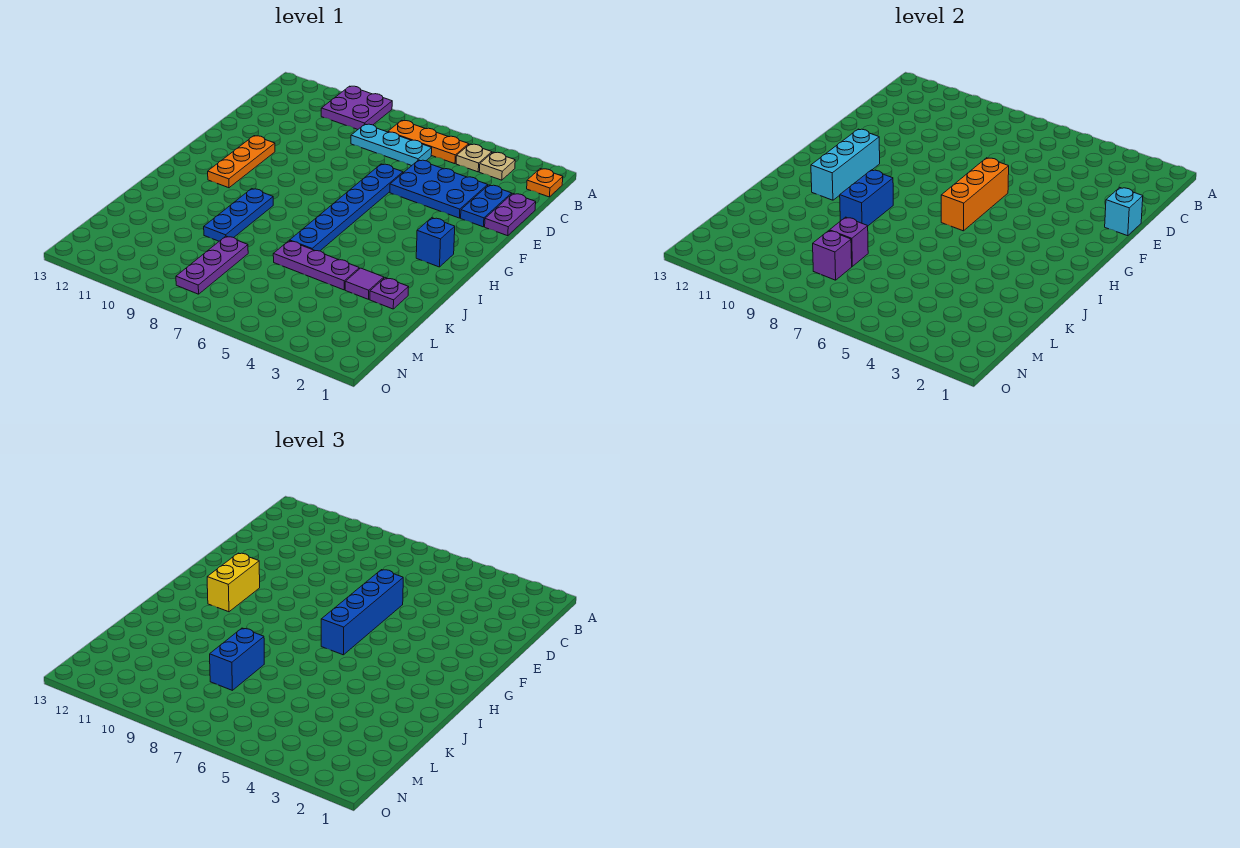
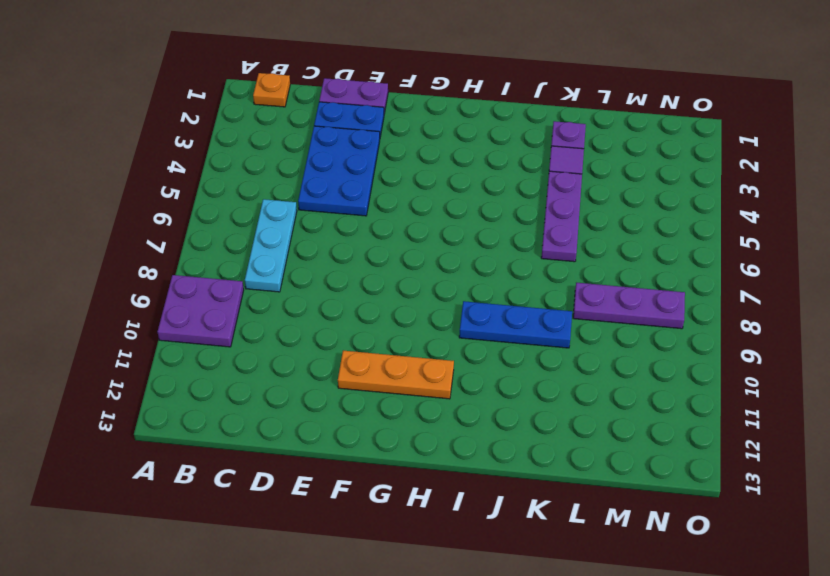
none -> tan 1x1 plate [479,152,515,180]
none -> tan 1x1 plate [456,144,492,172]
none -> orange 1x3 plate [388,120,469,164]

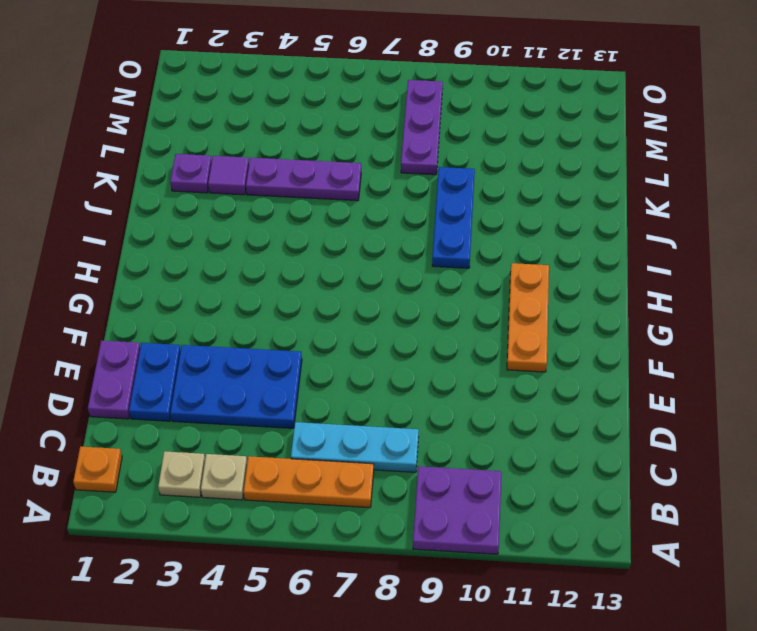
none -> blue 1x6 plate [290,164,403,251]
none -> blue 1x1 brick [416,218,455,267]
none -> cyan 1x1 brick [1105,187,1143,236]

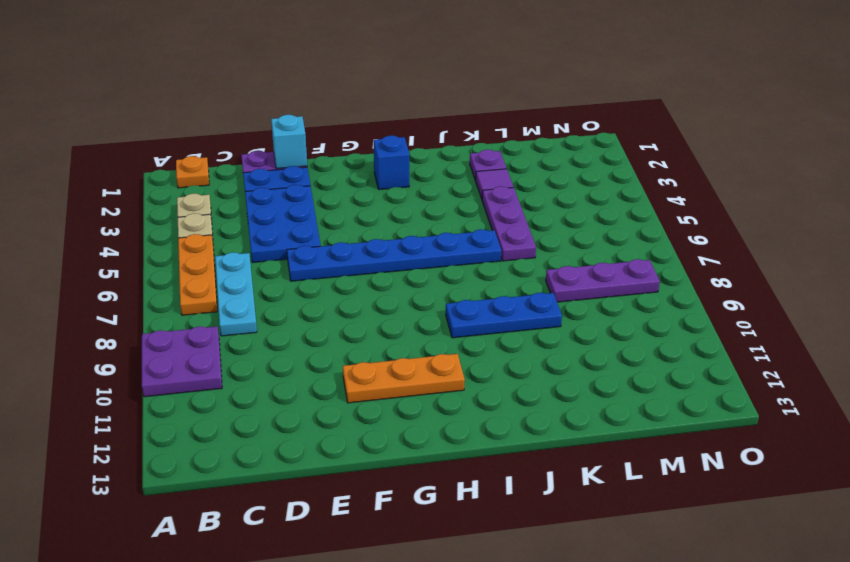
none -> orange 1x3 brick [941,158,1009,231]
none -> cyan 1x3 brick [811,129,880,200]
none -> blue 1x2 brick [840,170,893,226]

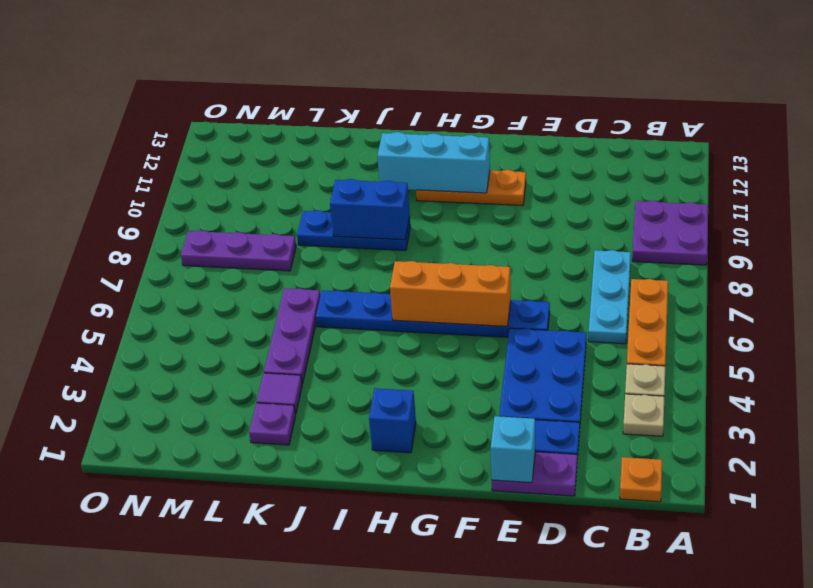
none -> purple 1x1 brick [830,217,868,266]
none -> purple 1x1 brick [813,231,852,280]
none -> blue 1x4 brick [321,570,403,655]

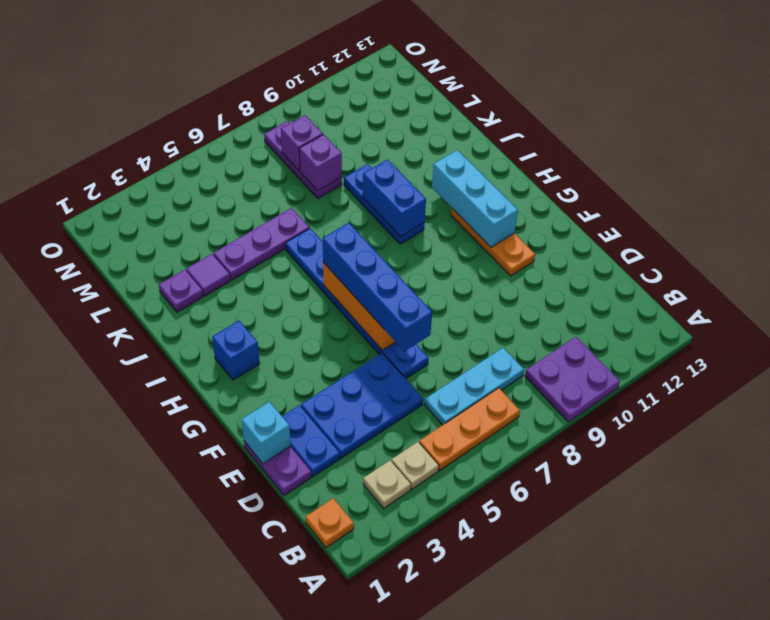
none -> yellow 1x2 brick [207,553,260,612]
none -> blue 1x2 brick [210,628,264,690]

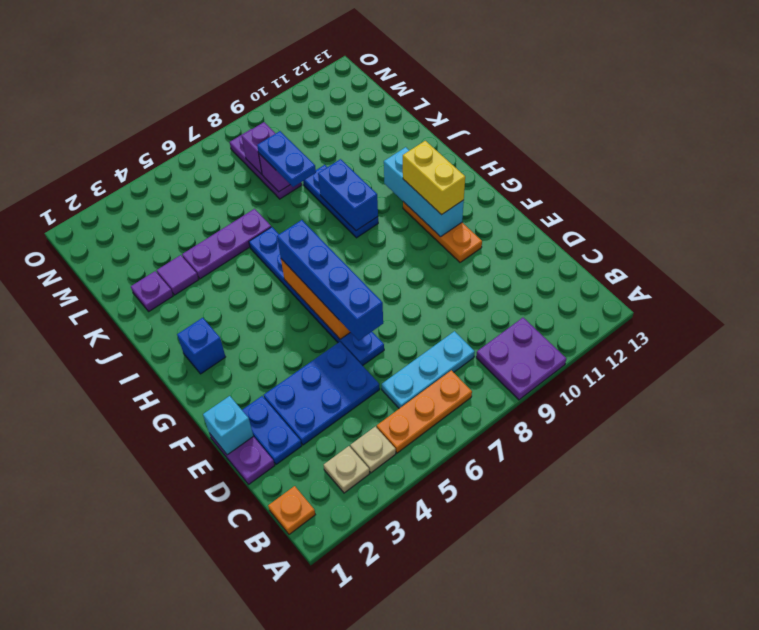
blue 1x2 plate [257,131,316,187] -> blue 1x2 brick [210,628,264,690]

